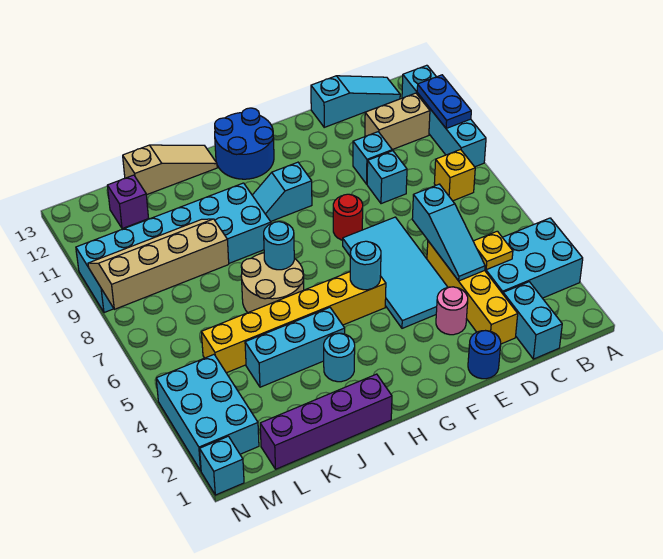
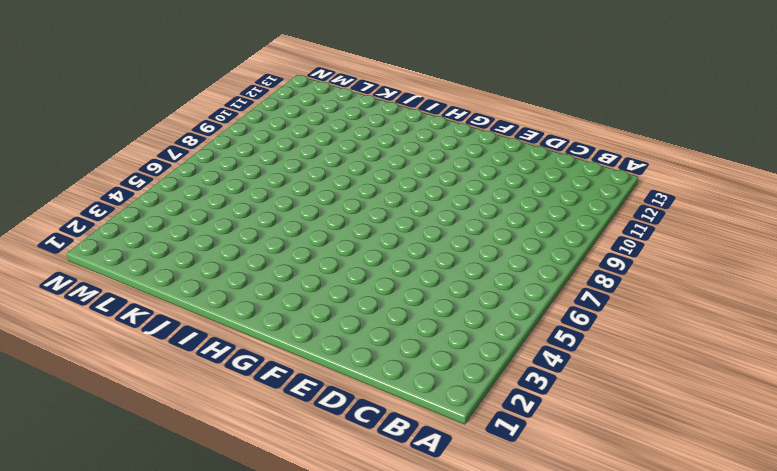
none -> cyan 2x3 brick [485,218,583,298]
none -> cyan 1x4 brick [402,65,486,167]
none -> yellow 1x1 brick [434,149,475,201]
none -> tan 1x2 brick [365,93,430,150]

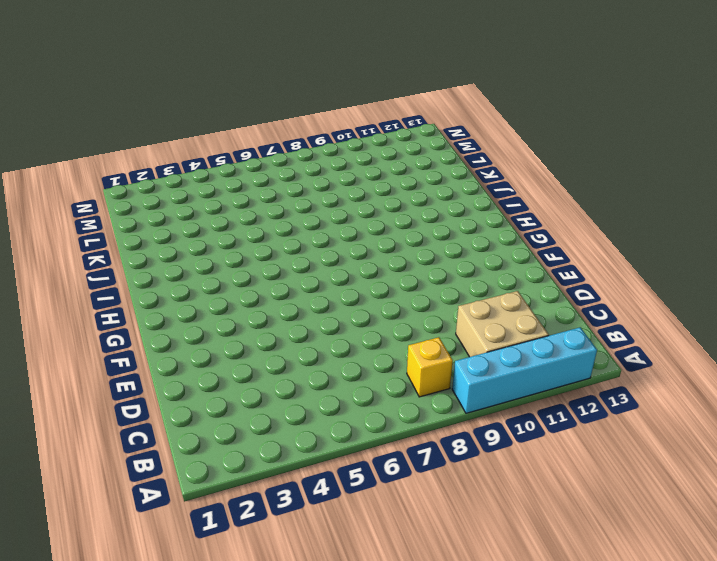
tan 2x2 brick [456,291,549,357] -> tan 1x2 brick [365,93,430,150]
none -> cyan 2x3 brick [485,218,583,298]
none -> cyan 1x3 slope [311,76,400,127]
none -> cyan 1x2 brick [503,282,562,359]
none -> yellow 1x4 brick [427,241,518,344]

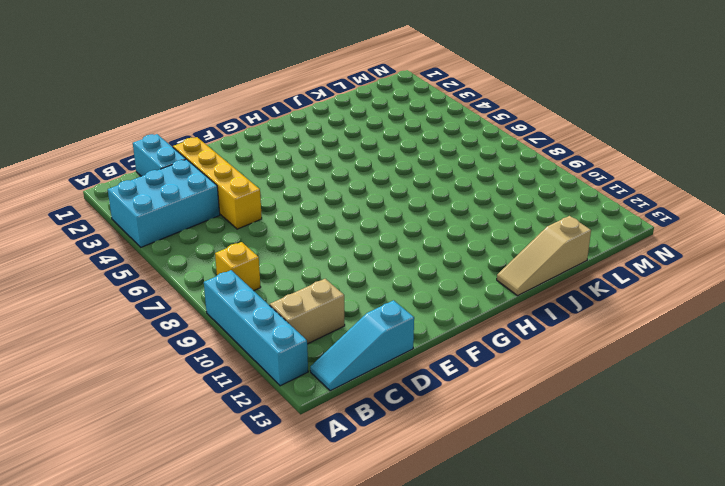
none -> cyan 1x1 brick [367,151,407,204]
none -> cyan 1x1 brick [353,132,392,184]
none -> blue 1x1 round brick [468,331,501,379]
none -> pink 1x1 round brick [436,287,468,335]

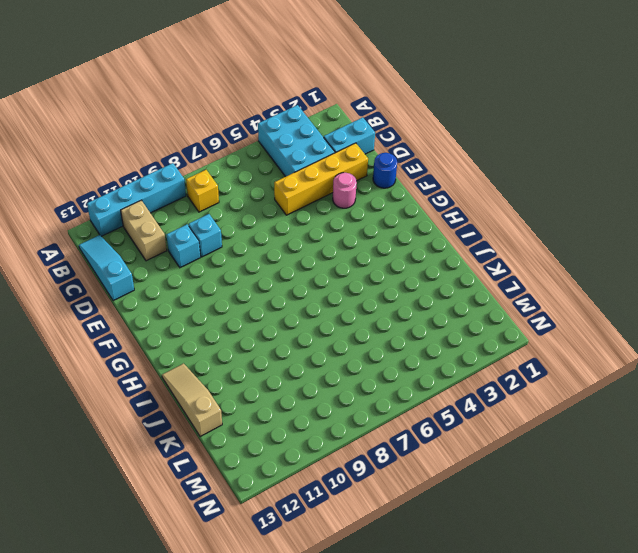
none -> cyan 2x4 tile [343,217,448,328]
none -> red 1x1 round brick [333,194,363,240]
none -> yellow 1x6 brick [201,272,386,373]
none -> cyan 1x2 slope [252,162,312,221]

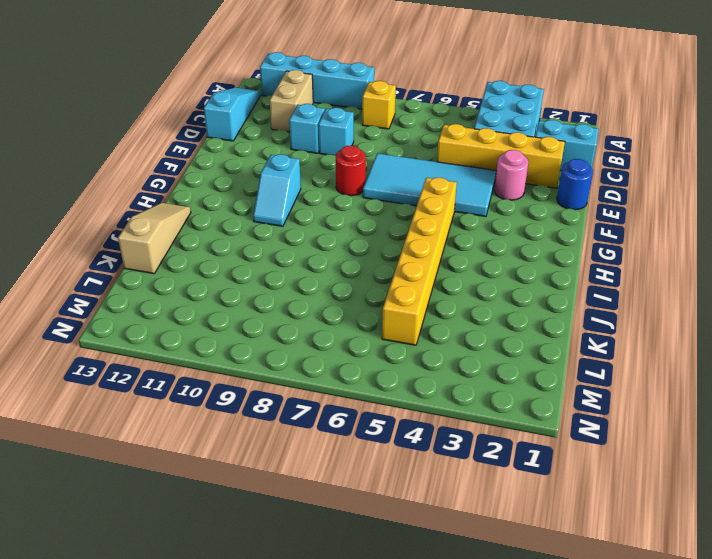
none -> blue 2x2 round brick [215,108,274,179]
none -> purple 1x4 brick [260,374,392,469]
none -> cyan 1x1 round brick [324,333,355,382]
none -> cyan 1x3 brick [245,308,345,387]

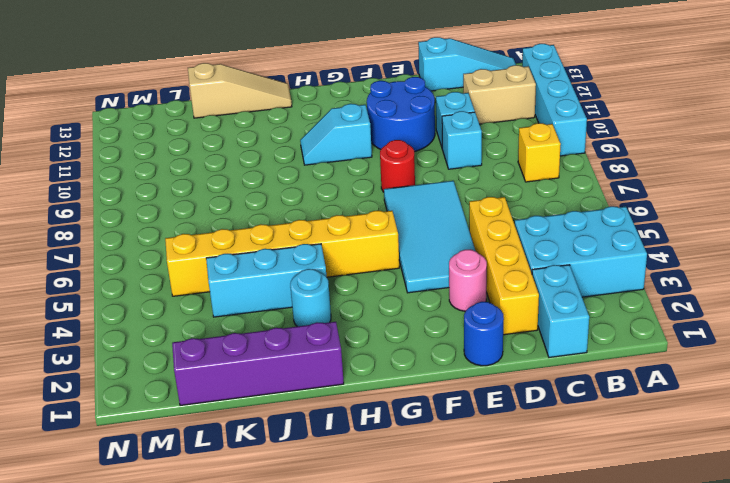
blue 2x2 round brick [367,77,435,152] -> blue 2x2 round brick moved to [215,108,274,179]
none -> tan 2x2 round brick [241,253,304,313]
none -> cyan 2x6 brick [76,183,271,313]
none -> purple 1x1 brick [107,175,148,229]
none -> cyan 2x3 brick [156,355,259,471]

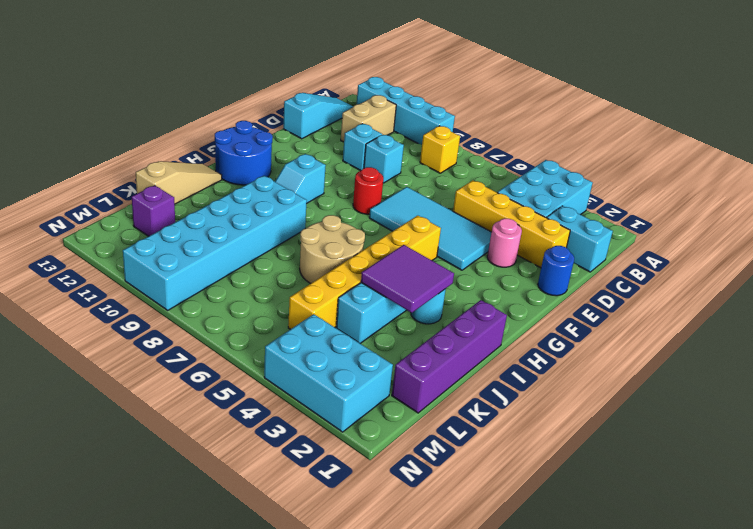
purple 2x2 tile [361,245,454,313] -> none
none -> cyan 1x1 brick [200,436,244,495]
none -> blue 1x2 plate [417,75,471,129]
none -> yellow 1x1 plate [473,231,513,270]
none -> cyan 1x3 slope [412,184,485,281]

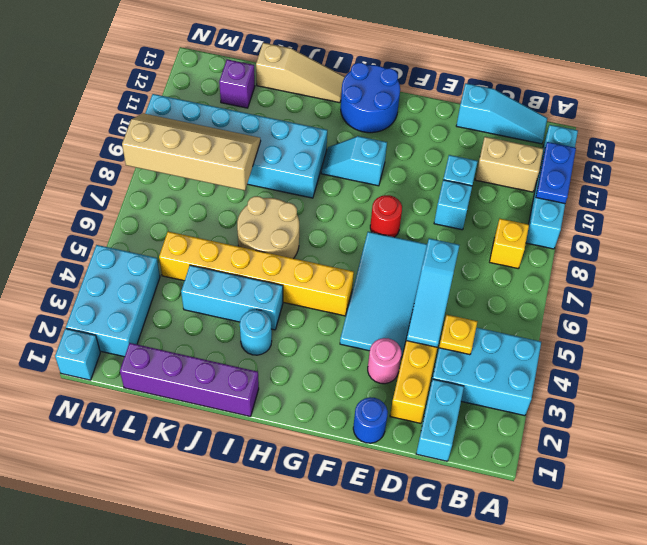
none -> cyan 1x1 round brick [350,241,381,290]
none -> cyan 1x1 round brick [264,222,294,270]

